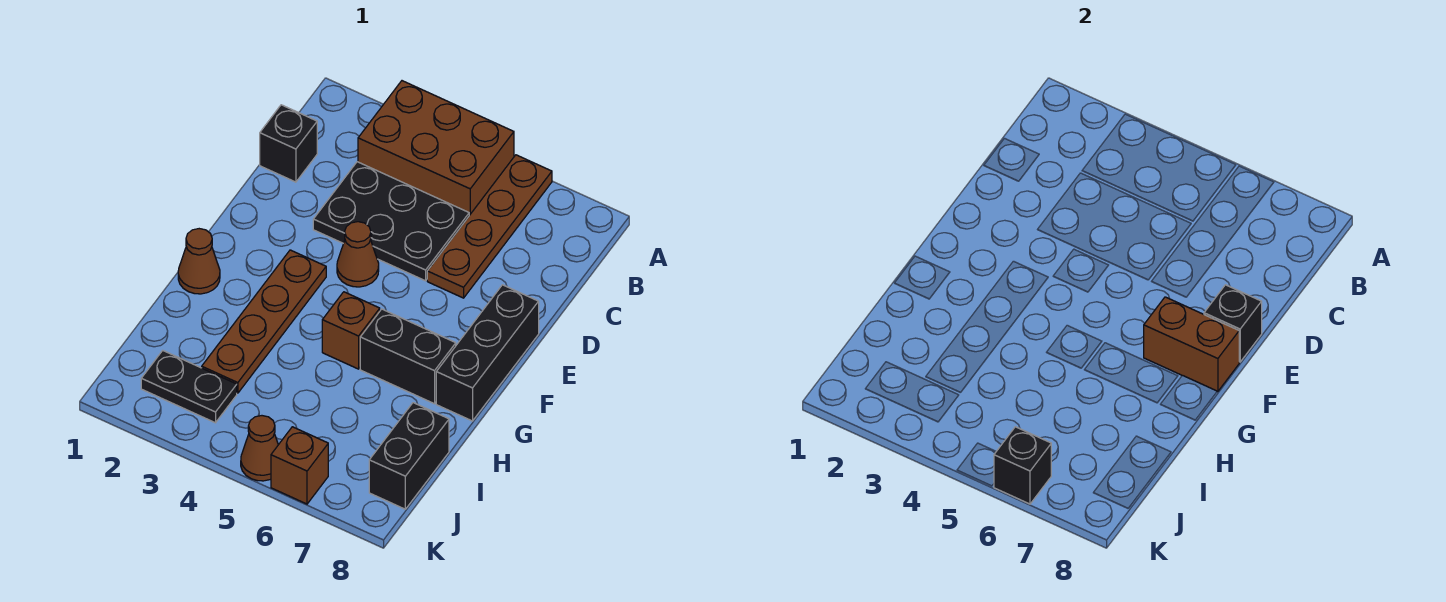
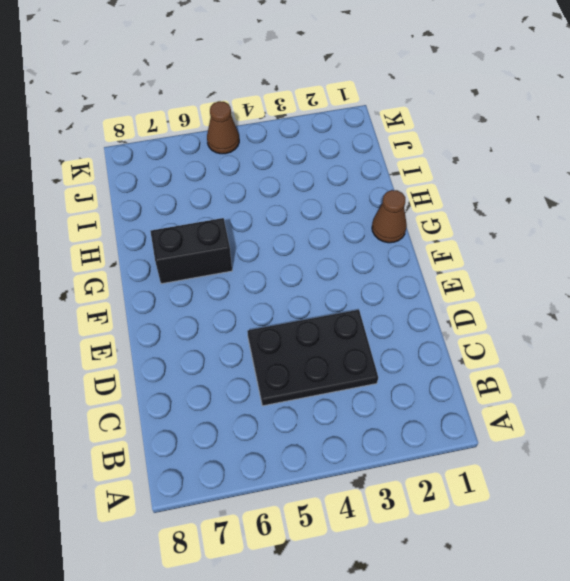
none -> brown 2x3 brick [358,81,514,215]
none -> brown 1x4 plate [427,155,552,298]
none -> black 1x1 brick [260,105,317,182]

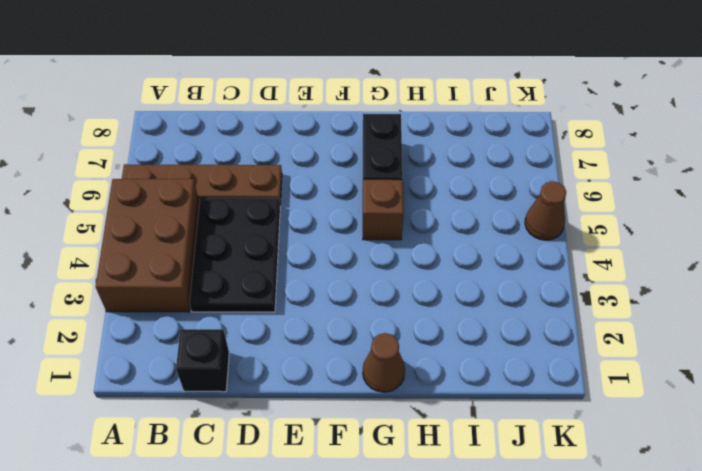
none -> brown 1x1 cone [337,222,379,287]
none -> black 1x3 brick [436,285,539,421]
none -> brown 1x4 plate [202,250,326,393]

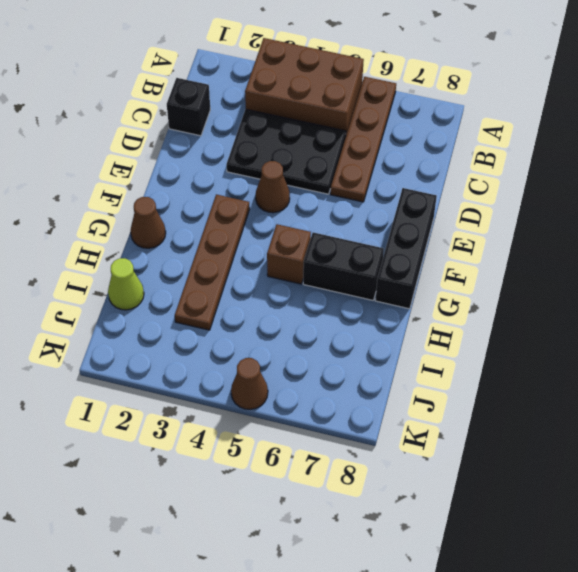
lime 1x1 cone [108,258,144,310] -> none
none -> black 1x2 brick [369,403,449,509]
none -> black 1x2 plate [141,351,237,423]
none -> brown 1x1 brick [271,427,328,504]

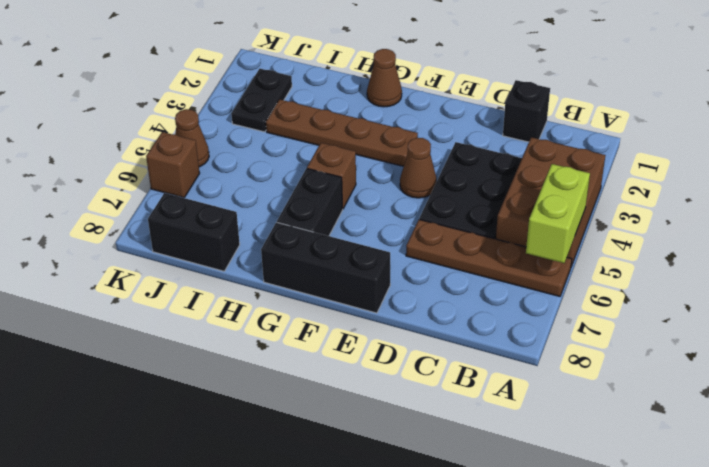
lime 1x2 brick [526,164,590,263] -> none
none -> black 1x1 brick [1204,285,1262,362]
none -> brown 1x2 brick [1144,297,1239,392]
none -> black 1x1 brick [994,427,1051,504]

